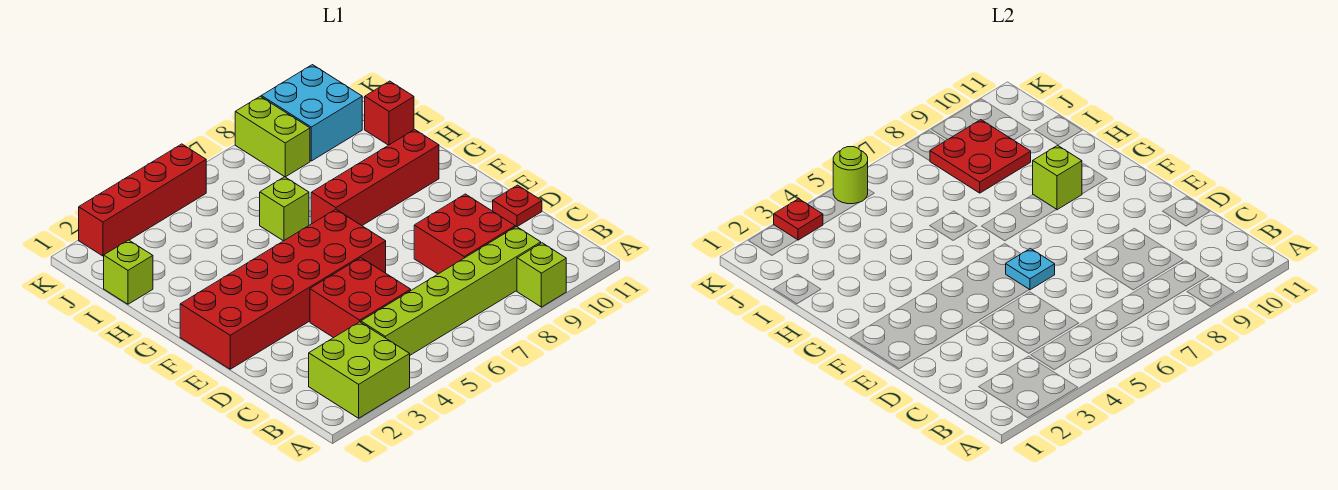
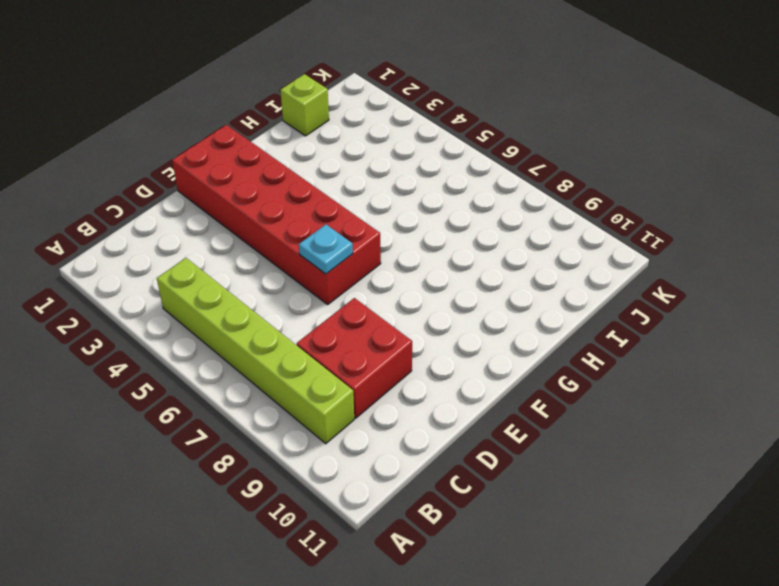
none -> lime 2x2 brick [309,322,410,418]
none -> lime 1x1 brick [517,243,566,307]
none -> red 2x2 brick [310,258,411,338]

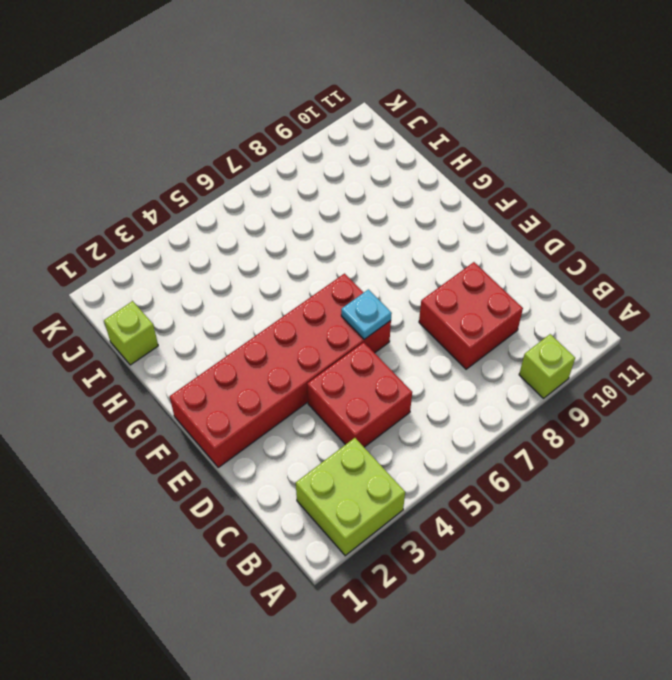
none -> lime 1x6 brick [361,226,541,355]
none -> red 1x1 plate [493,185,542,227]
none -> red 1x4 brick [311,130,439,226]

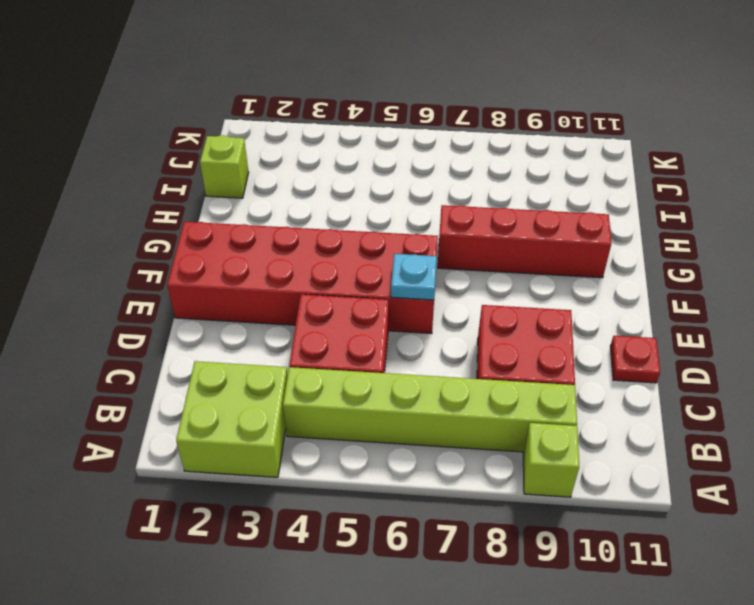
none -> lime 1x1 brick [260,177,309,241]
none -> red 1x1 brick [365,81,414,145]
none -> lime 1x2 brick [235,96,310,177]

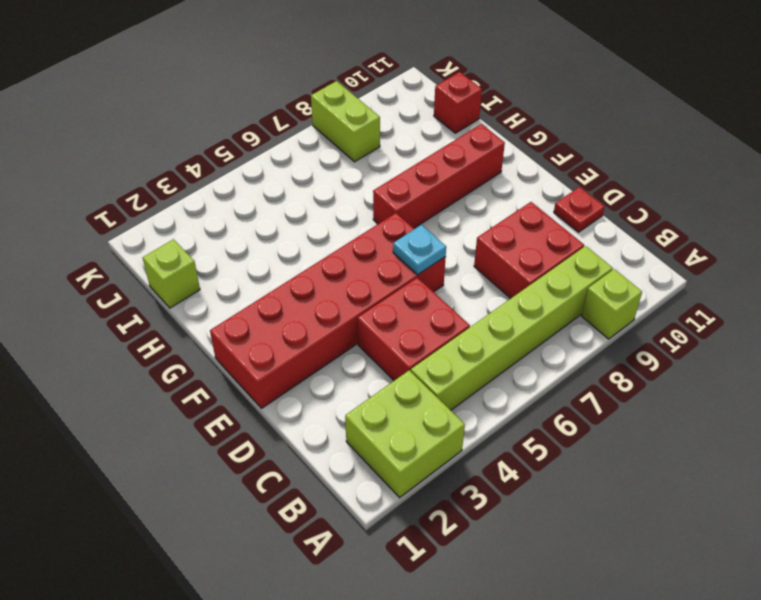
none -> lime 1x1 brick [260,177,309,241]
none -> cyan 2x2 brick [261,65,362,161]
none -> red 1x4 brick [79,144,206,256]

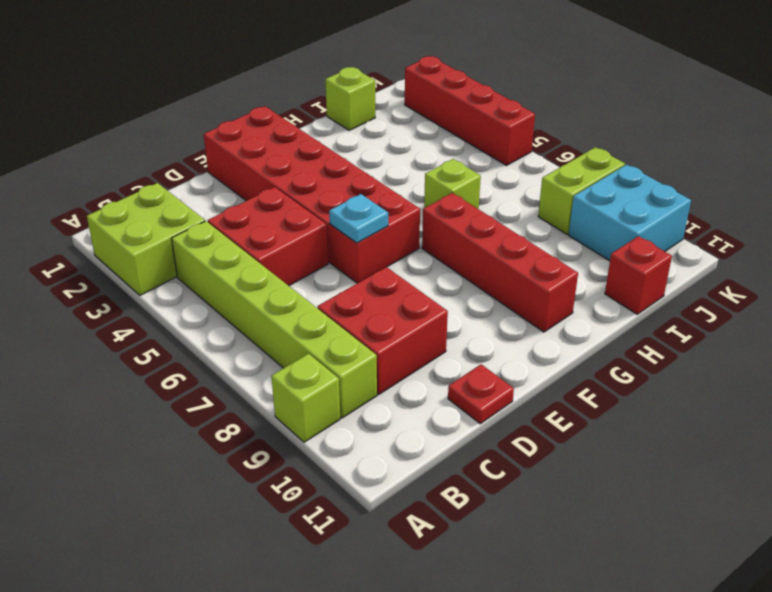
none -> lime 1x1 brick [1033,145,1082,210]
none -> red 2x2 plate [930,120,1031,193]
none -> red 1x1 plate [774,199,823,240]

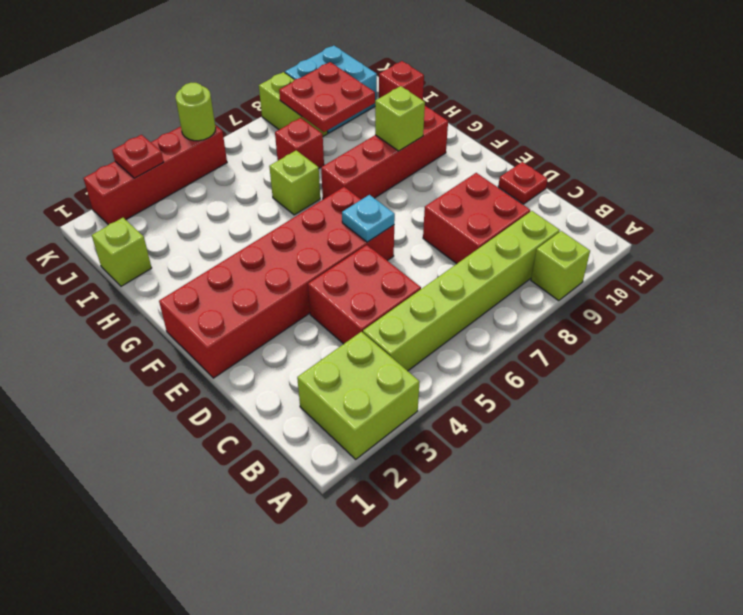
red 1x1 brick [275,118,324,168] -> none

